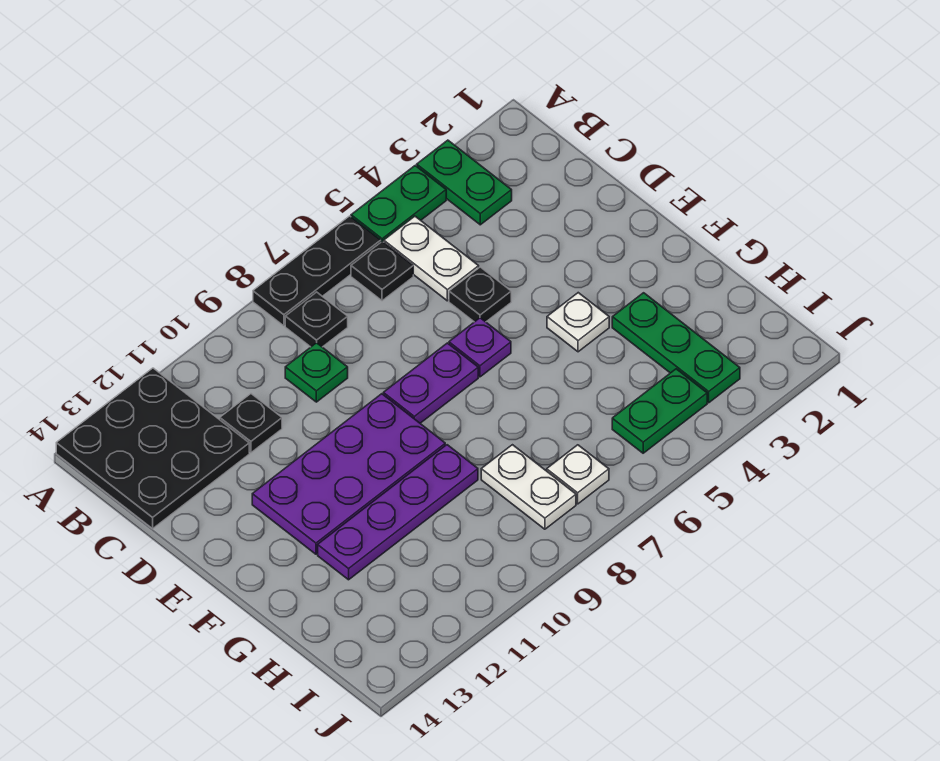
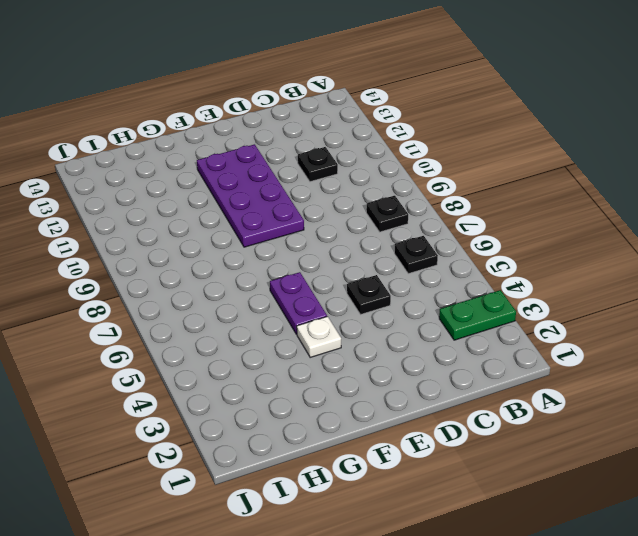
purple 1x2 plate [270,272,327,334] -> purple 1x2 plate moved to [383,343,478,423]
none -> green 1x2 plate [351,166,446,242]
none -> black 1x3 plate [253,216,381,326]
none -> black 3x3 plate [56,368,249,529]

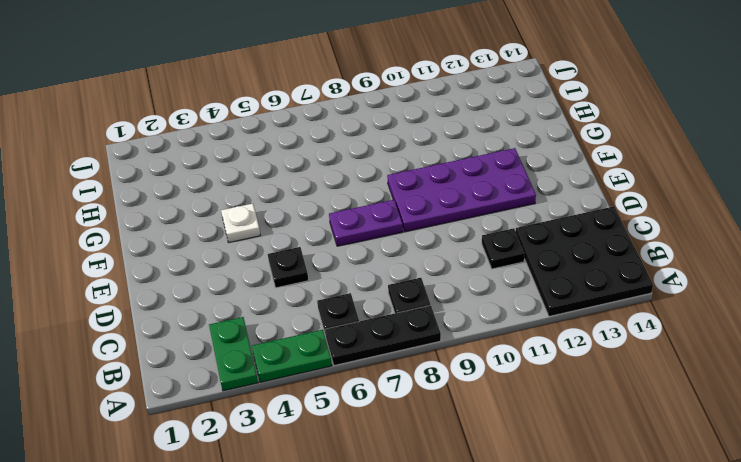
none -> white 1x2 plate [384,216,479,301]
none -> green 1x1 plate [285,343,348,402]
none -> purple 1x1 plate [449,318,511,377]

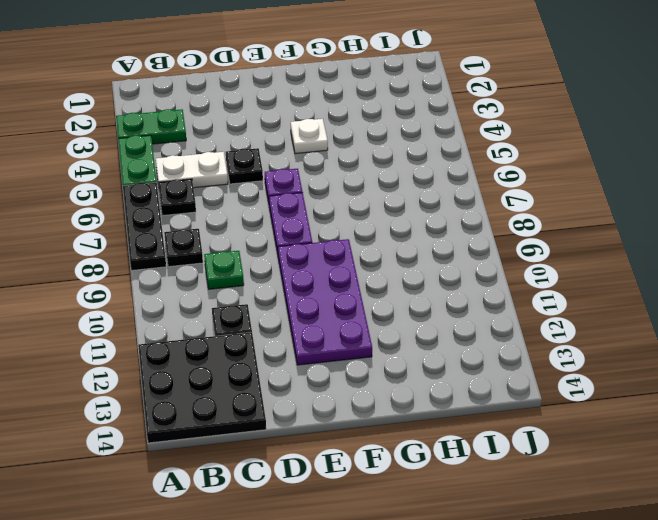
none -> green 1x3 plate [612,293,740,403]
none -> purple 1x4 plate [318,445,478,580]
none -> white 1x2 plate [481,445,576,529]

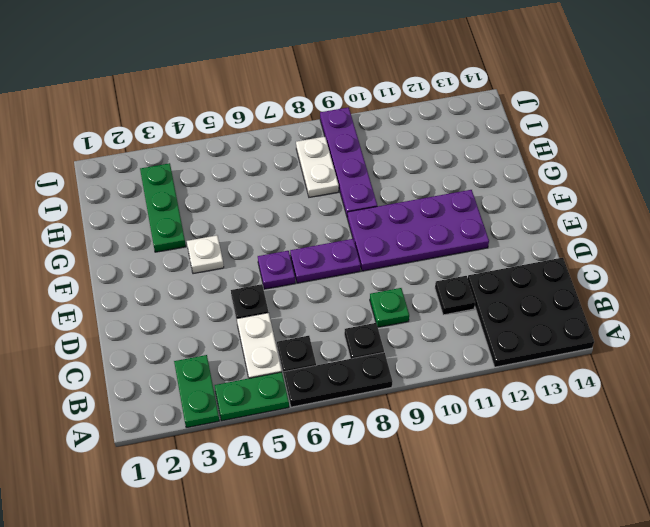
purple 1x4 plate [320,107,377,216] -> purple 1x4 plate turned to [318,445,478,580]
none -> green 1x2 plate [612,369,707,453]
none -> white 1x1 plate [547,445,609,504]

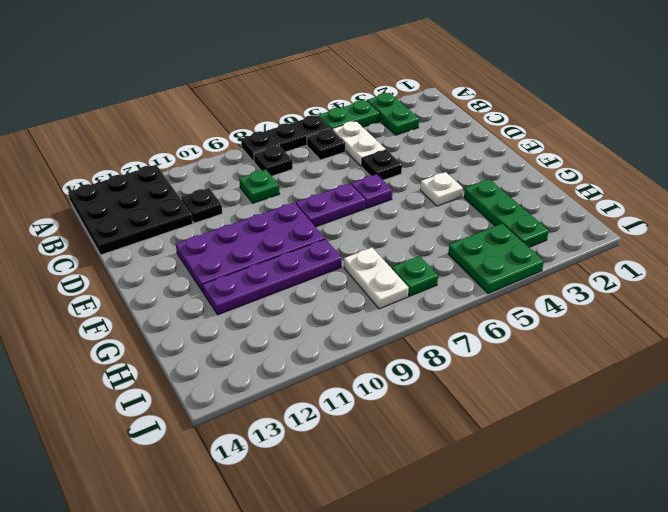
green 2x2 plate [448,223,544,294] -> green 1x2 plate [612,369,707,453]
green 1x1 plate [392,256,438,296] -> white 1x1 plate [547,445,609,504]

